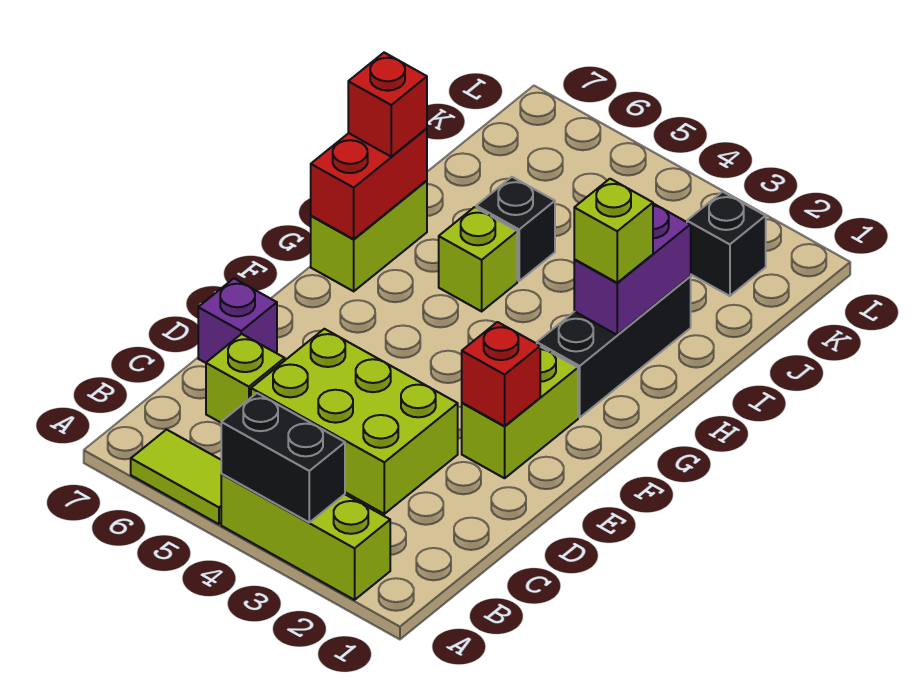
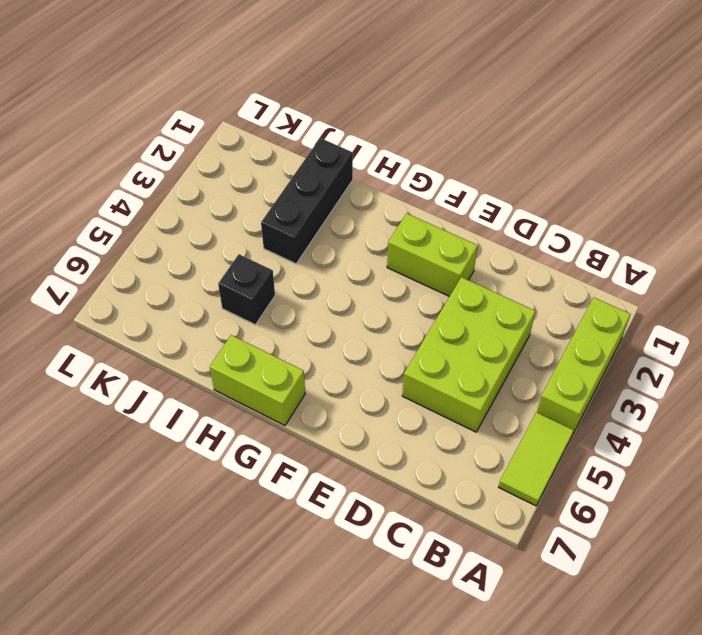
black 1x3 brick [261,138,353,264] -> black 1x3 brick turned to [537,277,691,417]
none -> lime 1x1 brick [206,334,285,423]
none -> purple 1x1 brick [198,279,277,363]
none -> lime 1x1 brick [439,207,517,311]

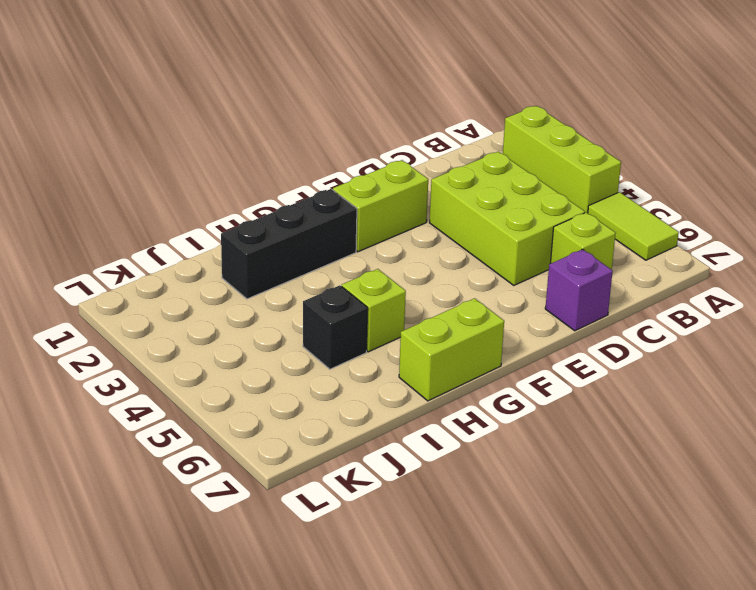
none -> black 1x1 brick [687,192,766,296]
none -> black 1x2 brick [221,393,345,522]
none -> red 1x1 brick [462,322,540,426]

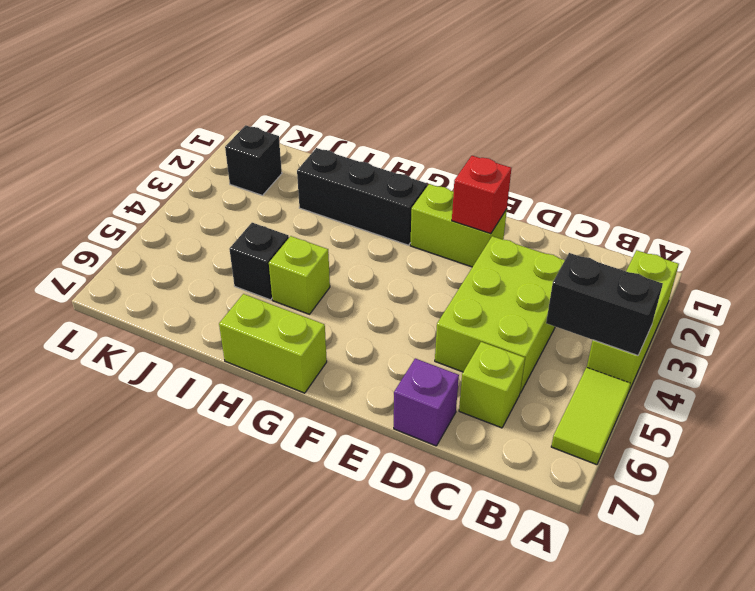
black 1x2 brick [546,253,663,355] -> black 1x2 brick turned to [221,393,345,522]
none -> red 1x2 brick [311,128,427,239]
none -> purple 1x2 brick [574,204,691,335]
none -> lime 1x1 brick [574,179,653,283]

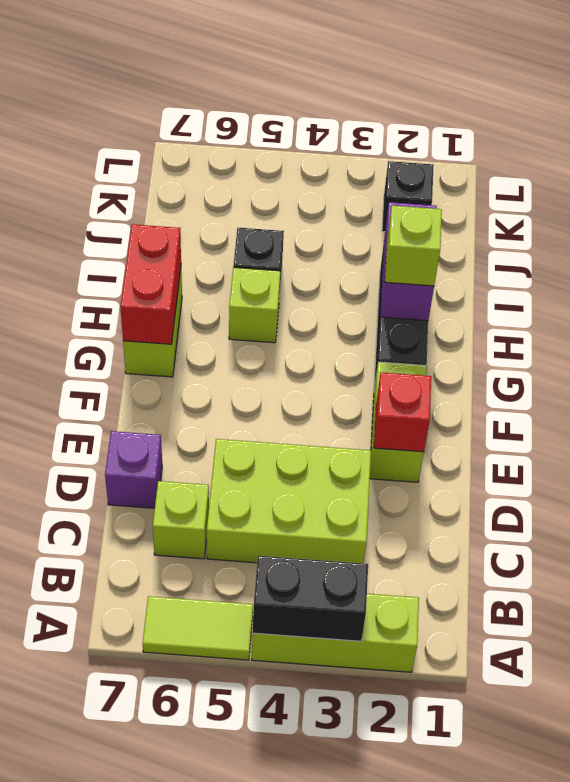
none -> red 1x1 brick [348,53,427,156]

